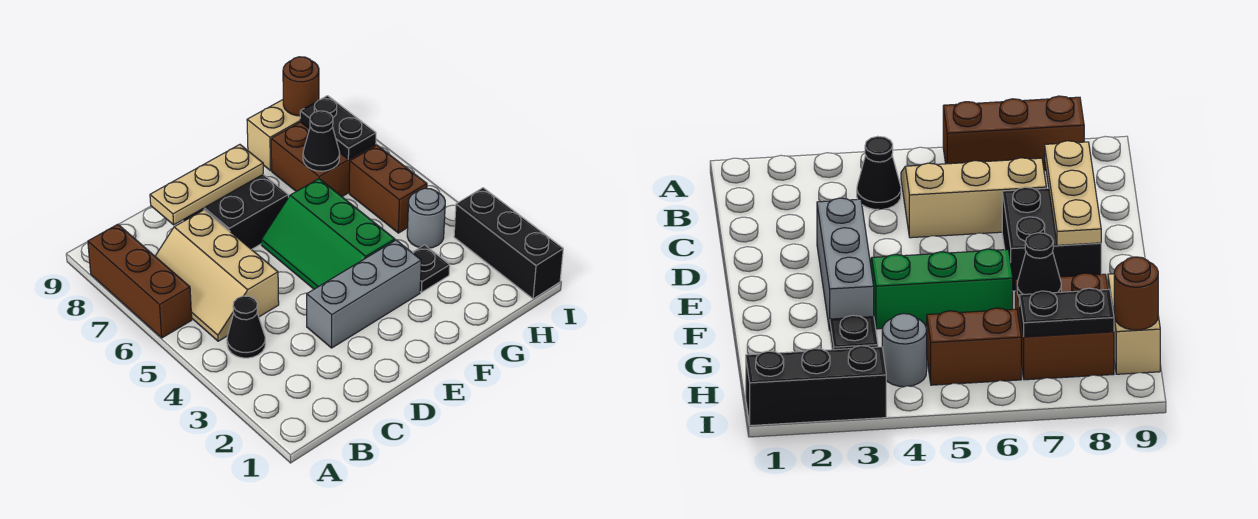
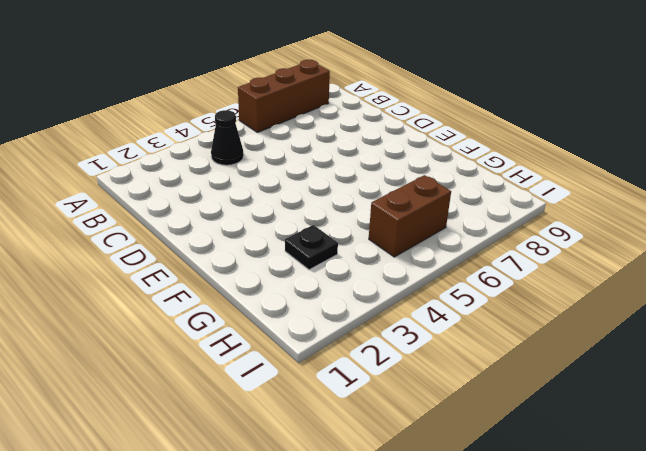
none -> tan 2x3 slope [155,210,279,341]
none -> grey 1x3 brick [307,240,421,348]
none -> black 2x2 brick [183,175,288,250]

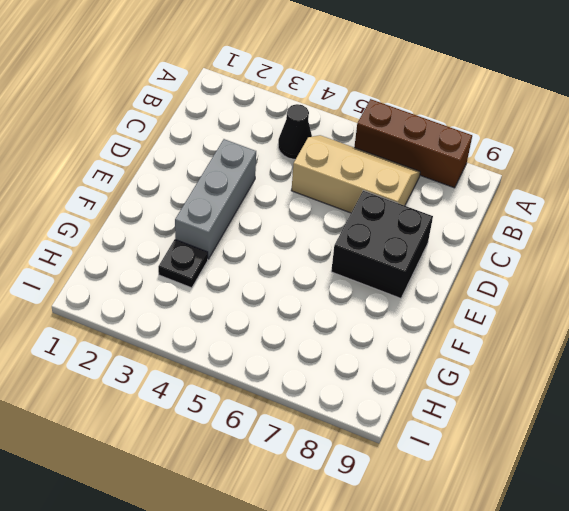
none -> green 2x3 slope [261,179,395,289]
none -> brown 2x2 brick [271,122,376,196]
none -> tan 1x2 brick [247,100,300,170]

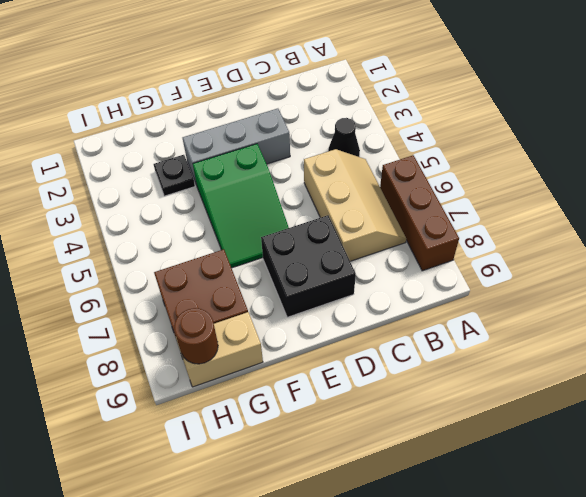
green 2x3 slope [193,144,289,268] -> green 2x3 slope turned to [261,179,395,289]
none -> grey 1x1 round brick [407,188,445,248]
none -> brown 1x2 brick [349,145,427,233]
none -> black 1x3 brick [454,188,563,299]

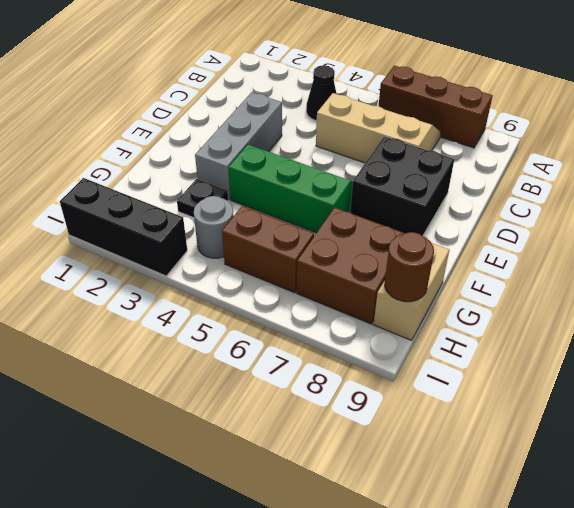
none -> tan 1x3 plate [150,145,263,225]
none -> black 1x1 cone [303,111,340,171]
none -> black 1x2 plate [300,96,376,159]

